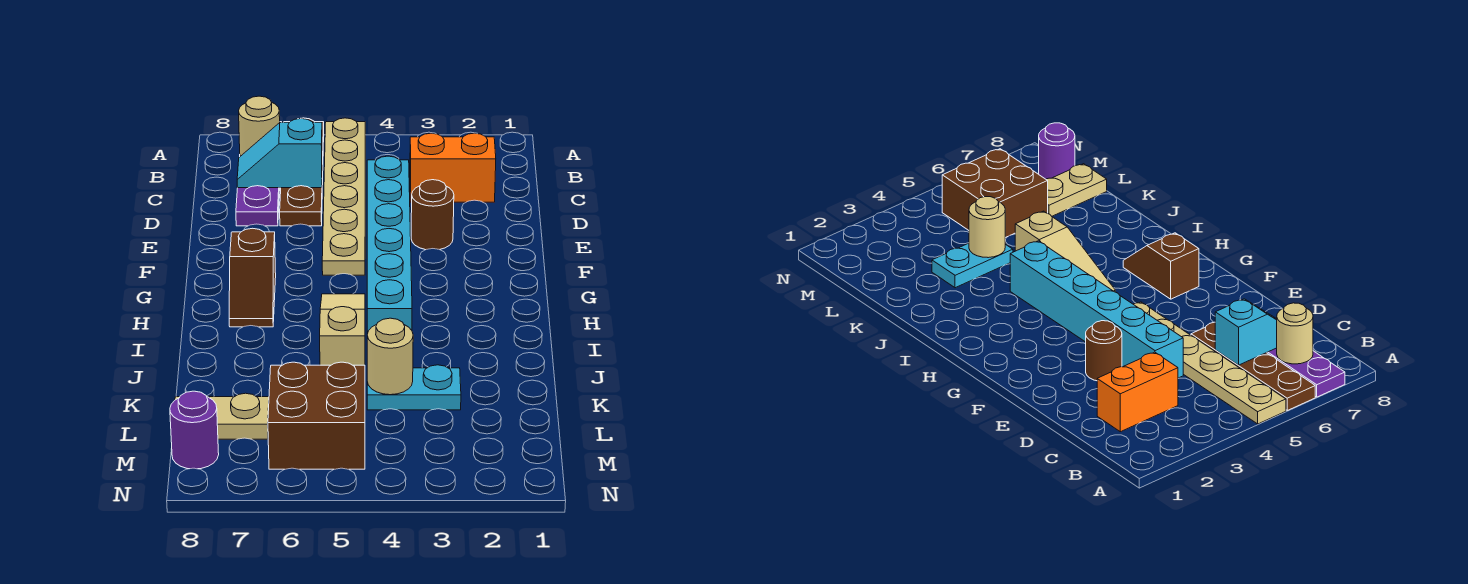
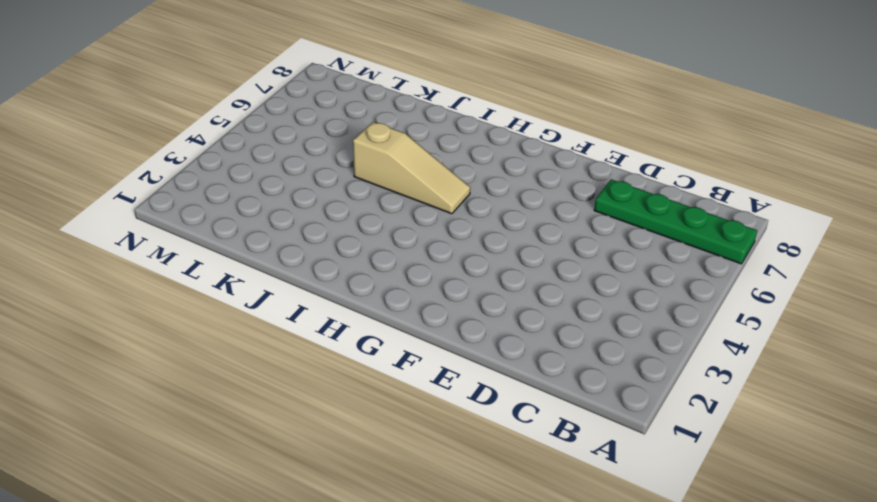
green 1x4 plate [594,179,757,264] -> purple 1x4 plate [236,186,280,226]
none -> tan 1x6 plate [322,118,365,275]
none -> brown 1x4 plate [280,118,324,226]
none -> orange 1x2 brick [410,133,496,202]

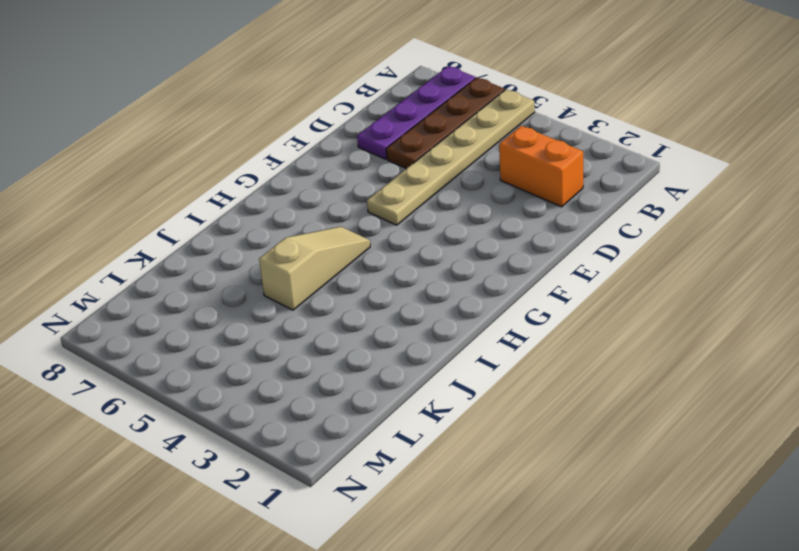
none -> cyan 1x6 brick [367,156,412,334]
none -> brown 1x1 round brick [411,180,454,250]
none -> brown 1x2 slope [229,228,276,327]

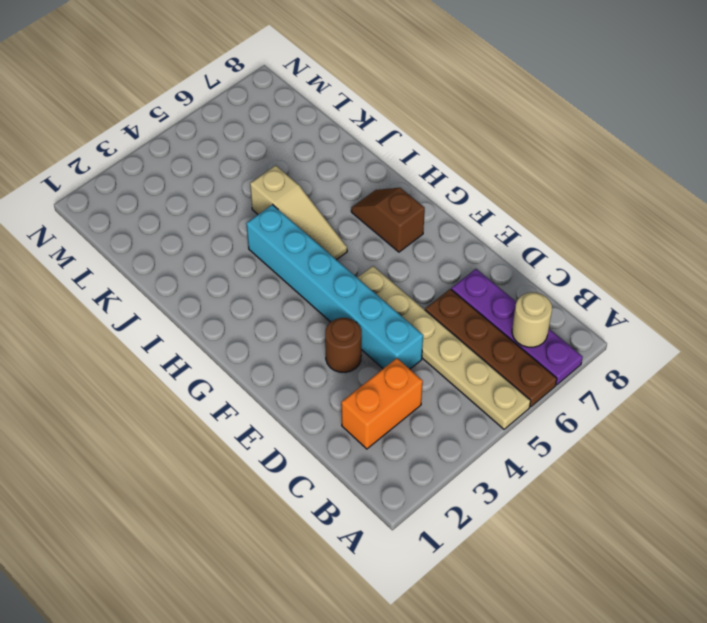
none -> cyan 1x2 plate [367,365,461,410]
none -> brown 2x2 brick [268,362,365,469]
none -> tan 1x2 plate [175,393,269,439]

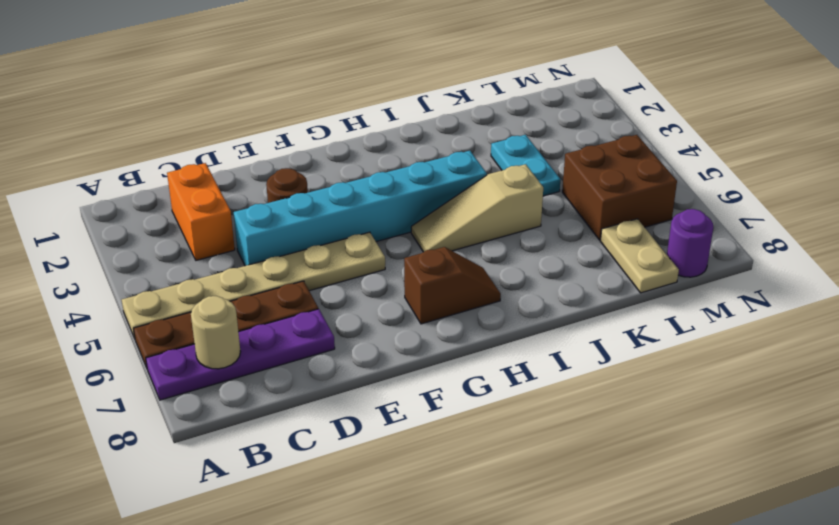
none -> cyan 1x2 slope [237,118,322,188]
none -> tan 1x1 round brick [367,318,413,395]

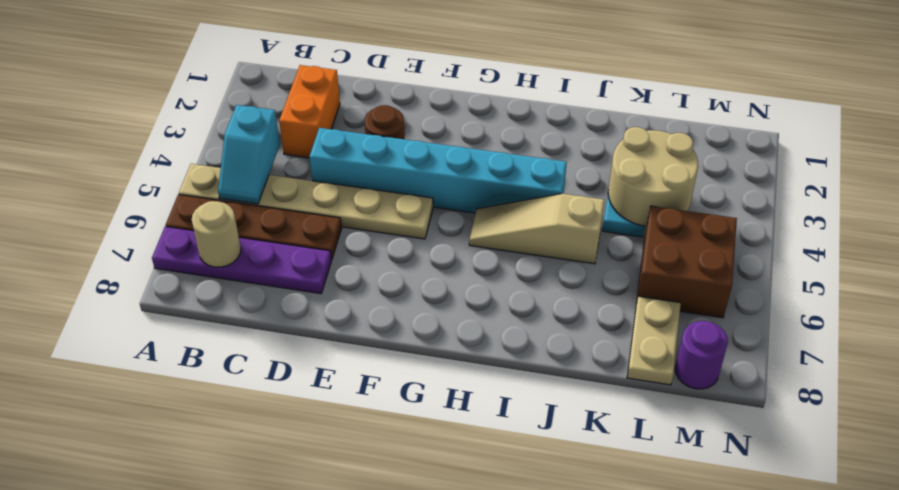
cyan 1x2 slope [218,105,280,204] -> cyan 1x2 slope moved to [237,118,322,188]
tan 2x2 round brick [608,127,698,226] -> tan 1x1 round brick [367,318,413,395]
none -> brown 1x2 slope [229,228,276,327]

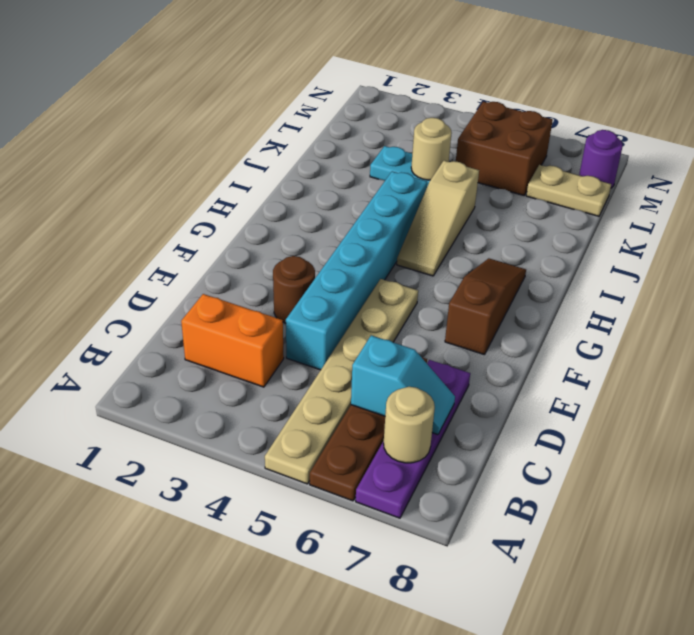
brown 1x3 slope [445,258,526,355] -> brown 1x2 slope [229,228,276,327]

